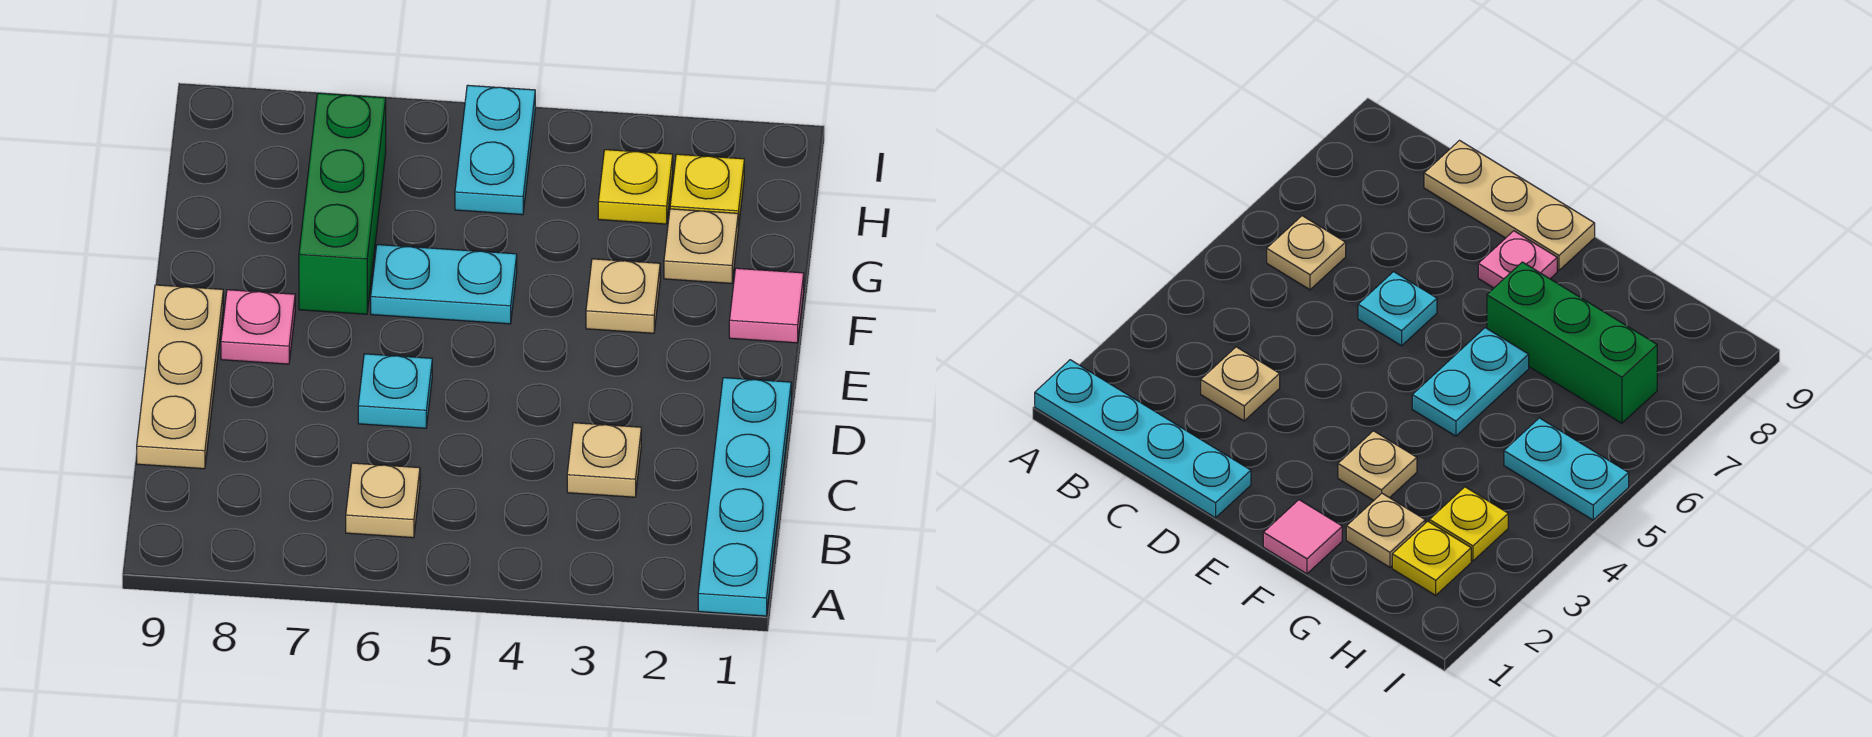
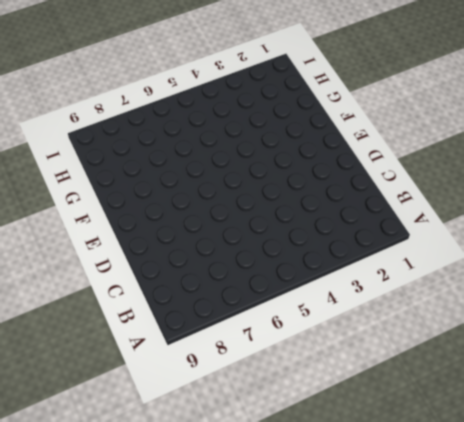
none -> cyan 1x4 plate [698,378,791,616]
none -> tan 1x1 plate [346,463,420,538]
none -> tan 1x1 plate [567,423,641,497]

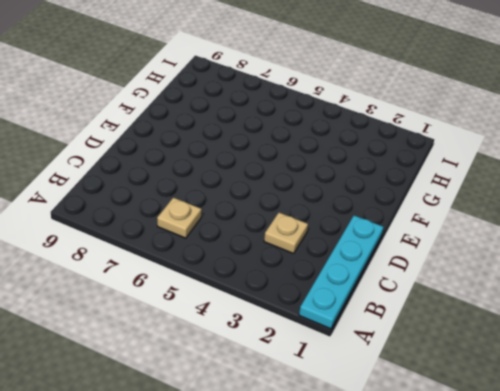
none -> tan 1x3 plate [137,285,223,469]
none -> cyan 1x1 plate [358,354,432,428]
none -> pink 1x1 plate [221,290,295,364]

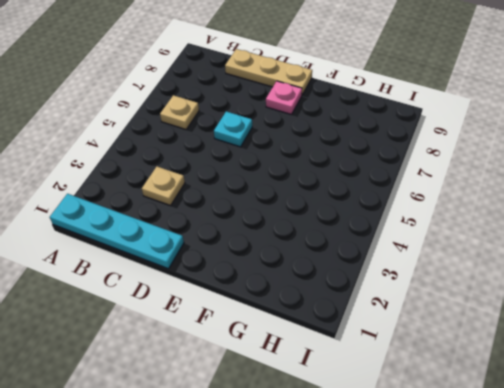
none -> pink 1x1 tile [729,268,804,343]
none -> tan 1x1 plate [586,259,660,333]
none -> cyan 1x2 plate [371,245,517,324]

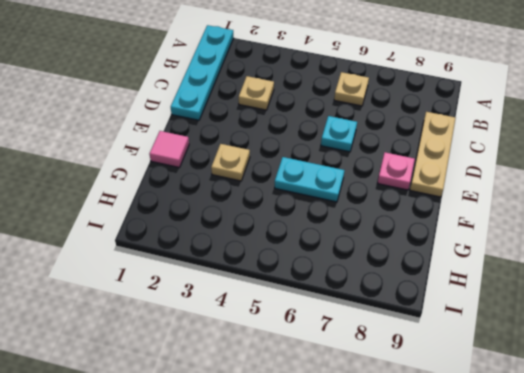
none -> green 1x3 brick [299,93,386,314]
none -> tan 1x1 plate [664,209,738,284]
none -> yellow 1x1 plate [670,154,744,229]

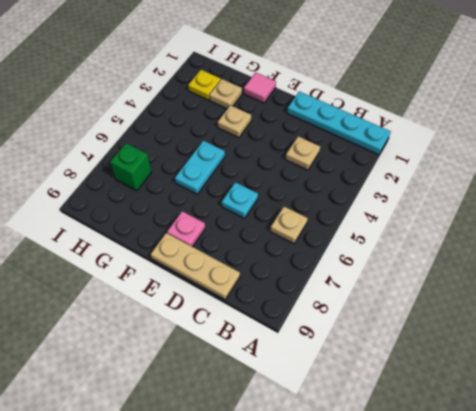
green 1x1 brick [110,143,151,191] -> green 1x3 brick [299,93,386,314]
none -> yellow 1x1 plate [598,150,673,224]
none -> cyan 1x2 plate [455,85,535,215]

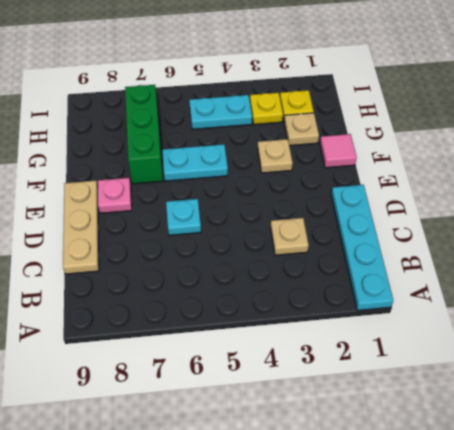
cyan 1x2 plate [189,95,252,129] -> cyan 1x2 plate turned to [455,85,535,215]
none -> tan 1x1 plate [346,463,420,538]

